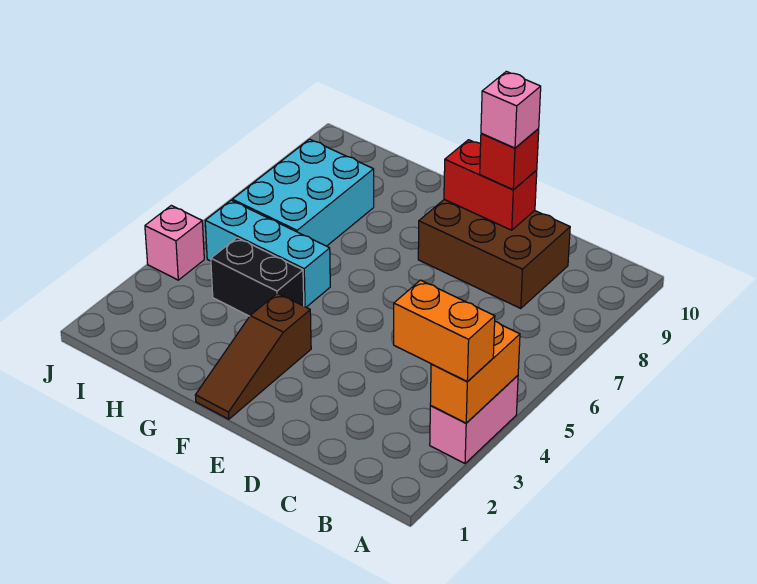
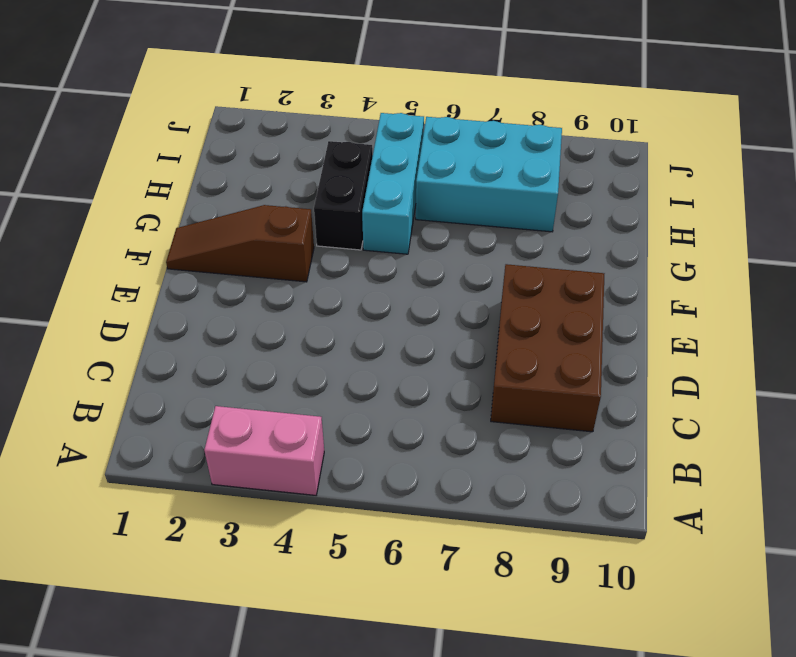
none -> pink 1x1 brick [145,205,204,280]
none -> orange 1x2 brick [430,322,520,423]
none -> red 1x2 brick [444,140,537,230]

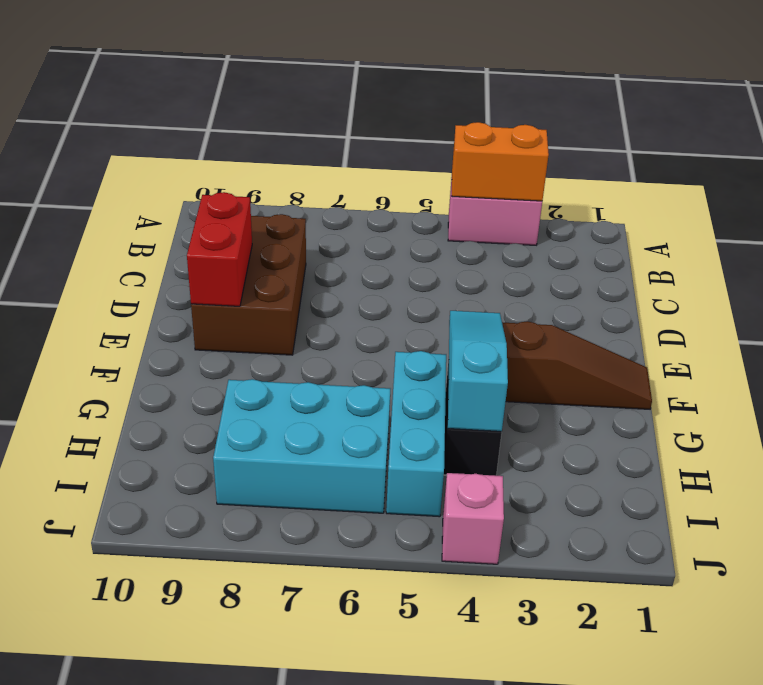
cyan 1x3 slope [448,311,508,431] -> none
none -> orange 1x2 brick [394,280,495,382]
none -> red 1x1 brick [480,129,539,189]
none -> pink 1x1 brick [481,71,541,148]

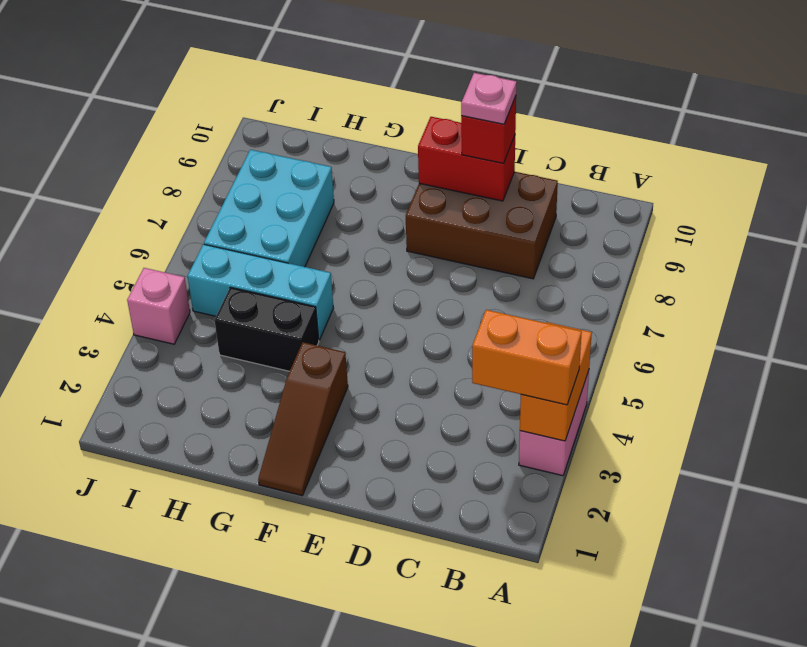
pink 1x1 plate [461,73,517,124] -> pink 1x1 brick [481,71,541,148]

